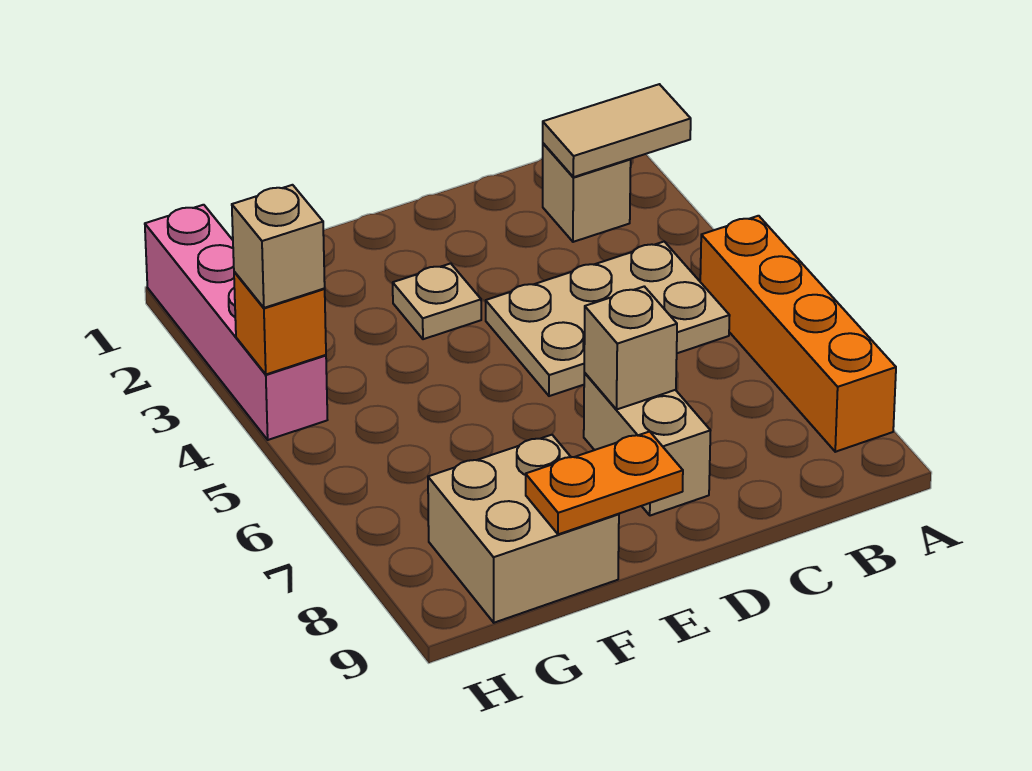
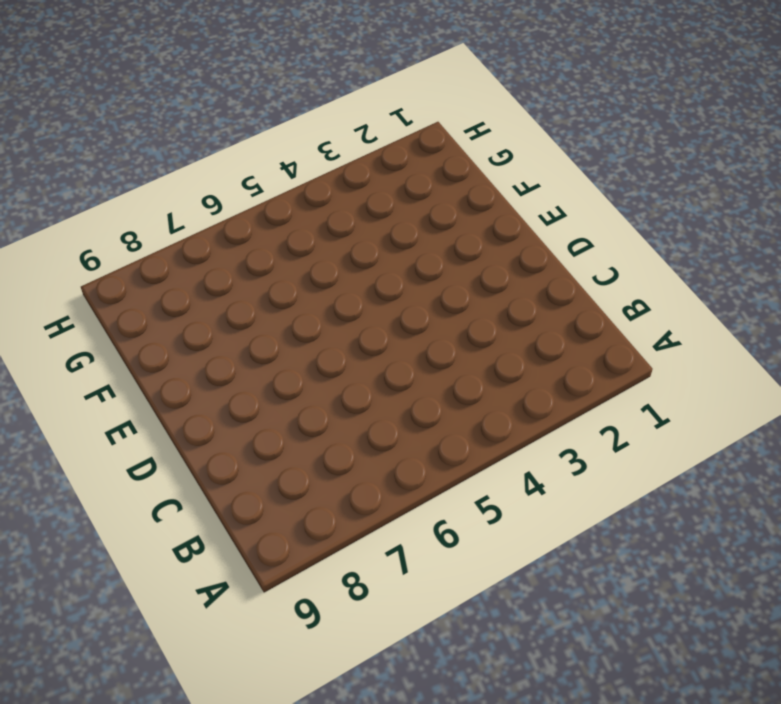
none -> orange 1x4 brick [700,216,896,452]
none -> tan 1x1 brick [543,143,631,242]
none -> tan 2x3 plate [486,242,730,396]

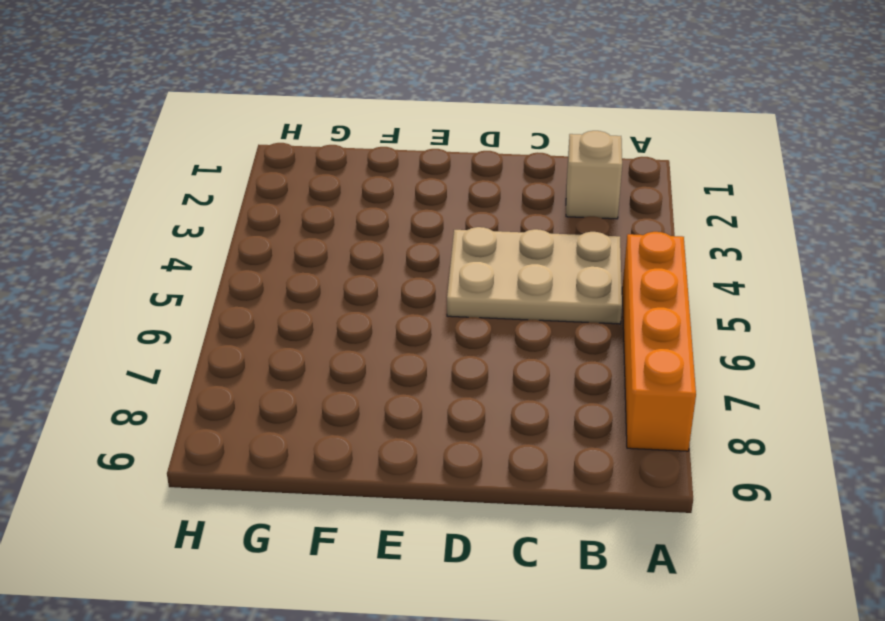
none -> tan 1x2 brick [584,373,711,516]
none -> tan 1x1 plate [393,263,481,339]
none -> tan 2x2 brick [428,435,619,623]

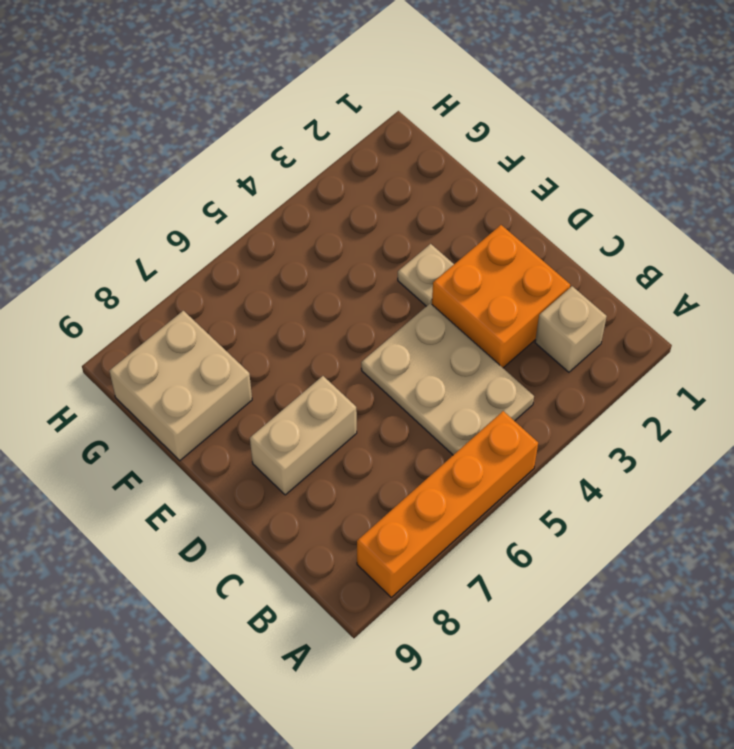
orange 2x2 brick [432,225,570,368] -> none
none -> pink 1x4 brick [145,205,327,440]
none -> tan 1x2 tile [543,84,691,177]
none -> tan 1x1 brick [584,286,677,410]

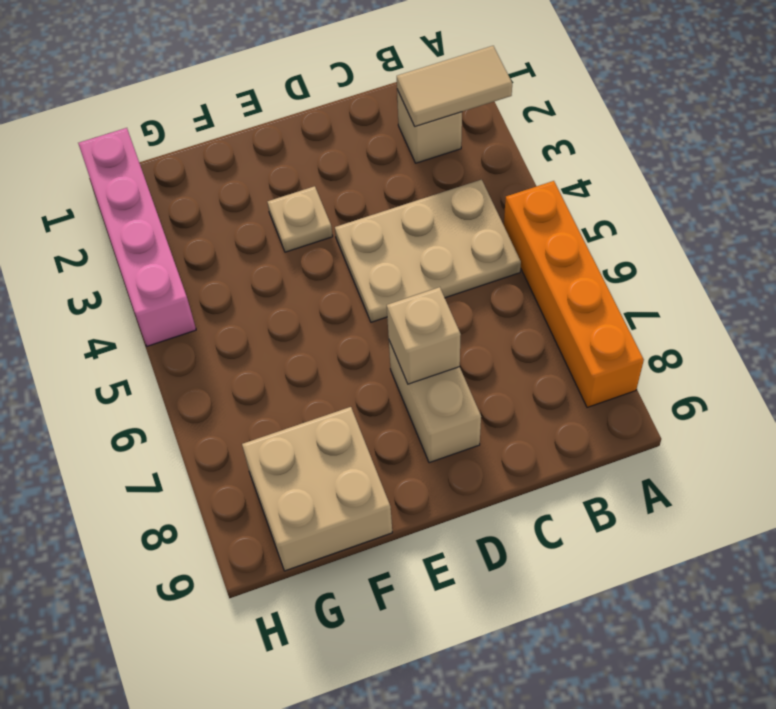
none -> orange 1x2 plate [526,432,683,534]
none -> orange 1x1 brick [234,272,326,374]
none -> tan 1x1 brick [232,185,325,308]

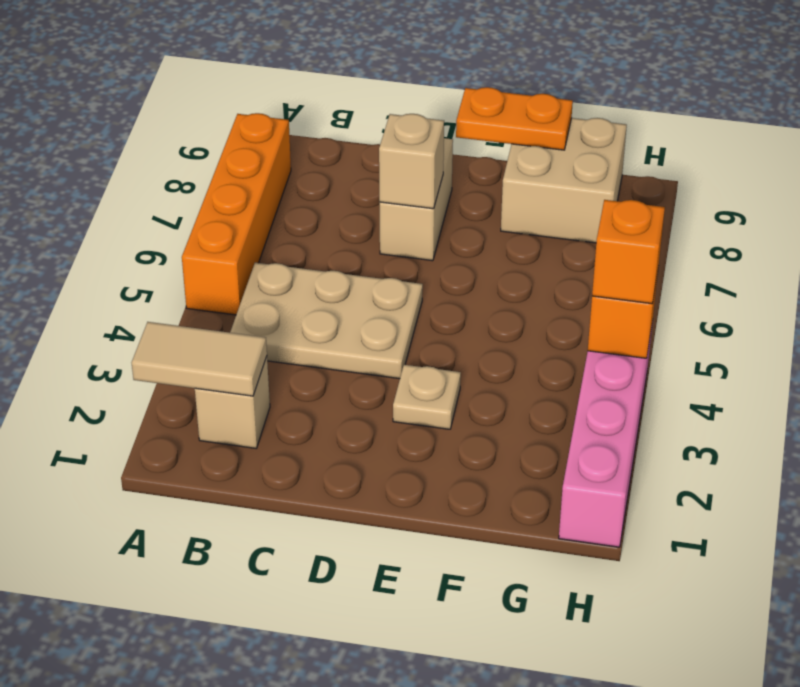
orange 1x1 brick [592,200,665,304] -> tan 1x1 brick [232,185,325,308]

